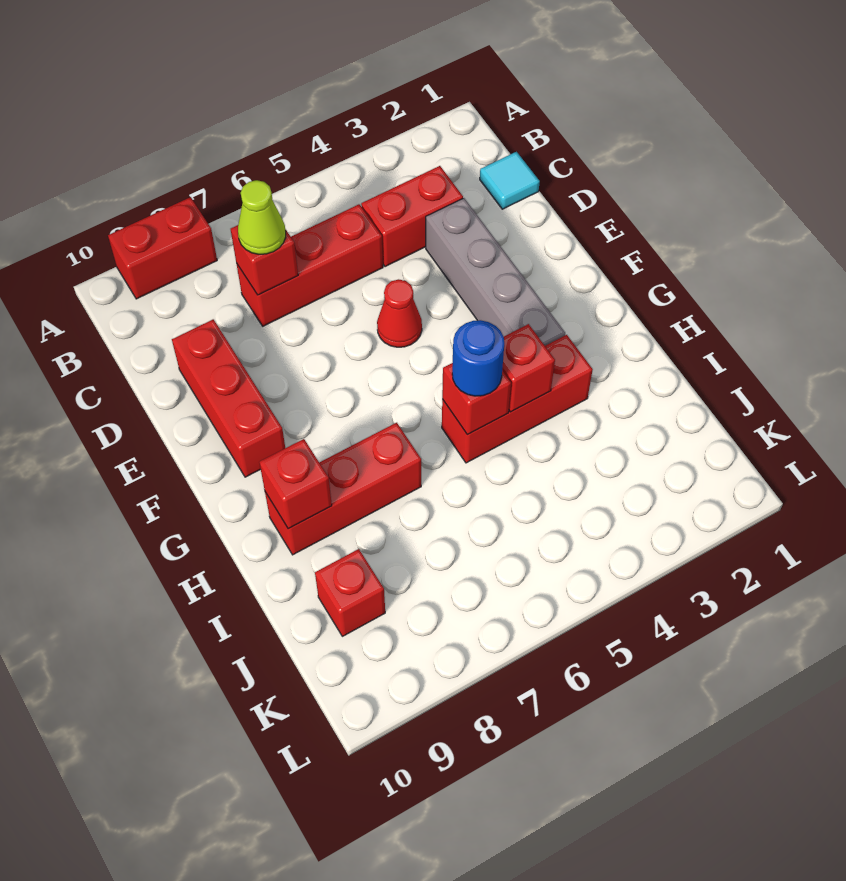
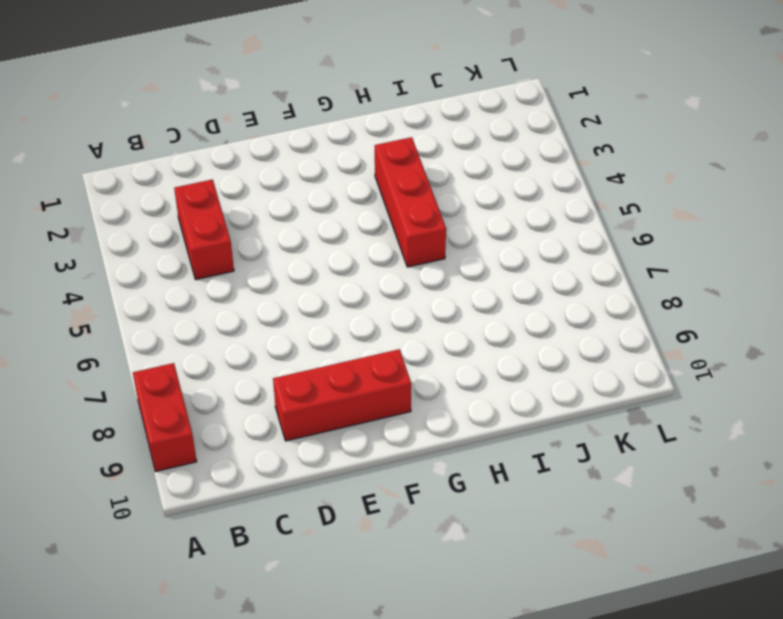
none -> cyan 1x1 tile [480,152,540,209]
none -> red 1x3 brick [236,204,383,326]
none -> grey 1x4 brick [426,198,565,346]

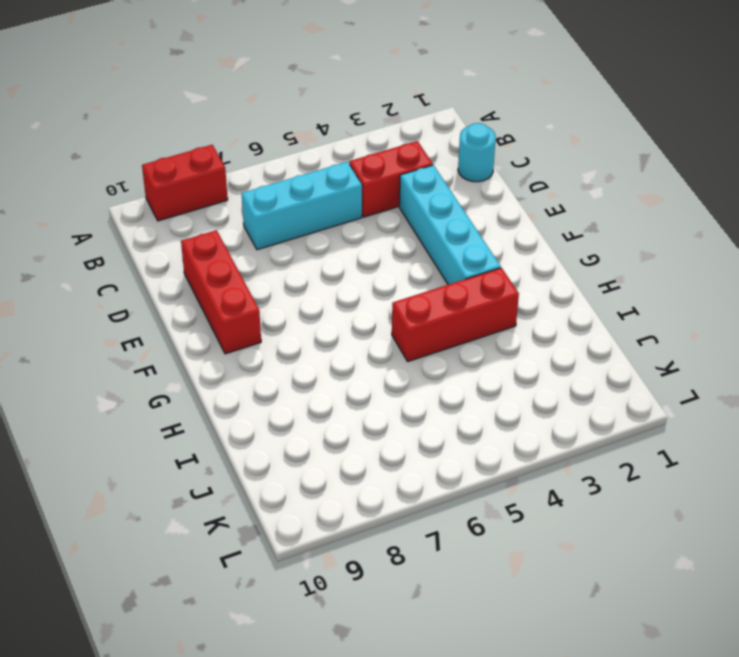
cyan 1x1 round brick [458,123,496,182] -> cyan 1x1 tile [480,152,540,209]
cyan 1x3 brick [242,162,362,250] -> red 1x3 brick [236,204,383,326]
cyan 1x4 brick [399,165,501,285] -> grey 1x4 brick [426,198,565,346]
none -> red 1x1 cone [377,279,422,347]
none -> red 1x3 brick [265,423,421,555]
none -> red 1x1 brick [315,549,385,636]

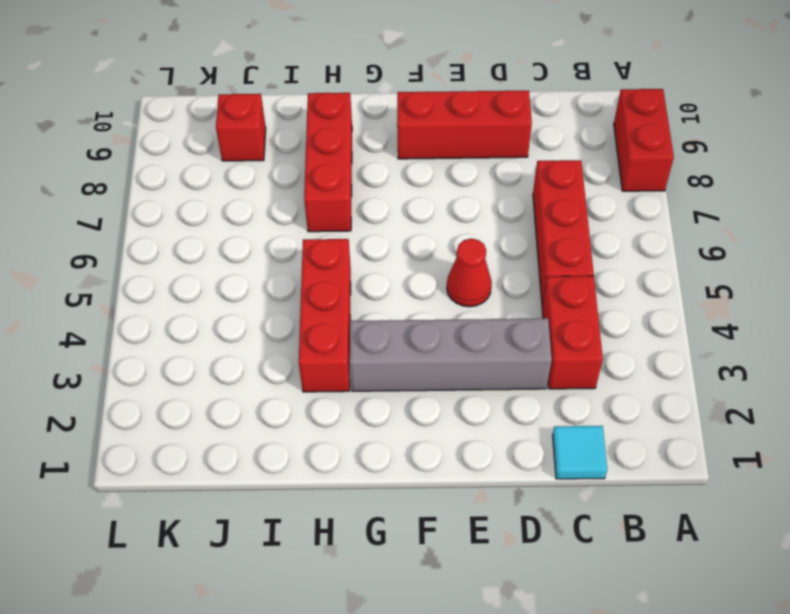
none -> red 1x1 brick [231,225,298,295]
none -> red 1x1 brick [502,324,555,412]
none -> red 1x1 brick [442,363,511,435]

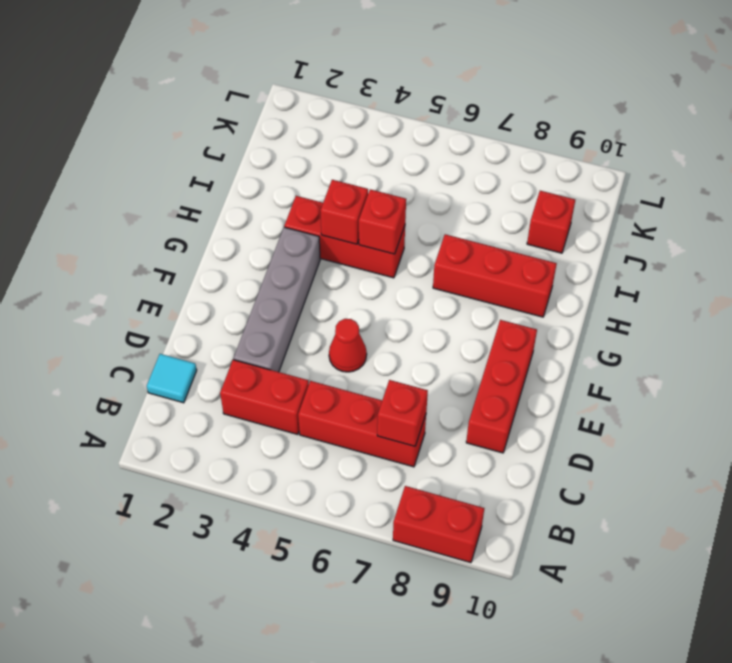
none -> red 1x1 brick [259,439,332,529]
none -> lime 1x1 cone [238,180,286,254]
none -> blue 1x1 round brick [452,320,504,396]

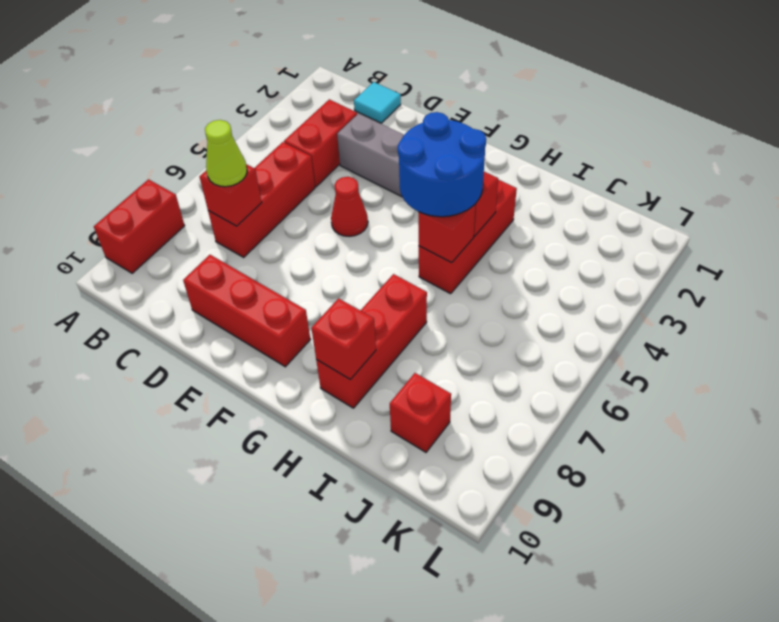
blue 2x2 round brick [398,112,486,217] -> blue 1x1 round brick [452,320,504,396]

